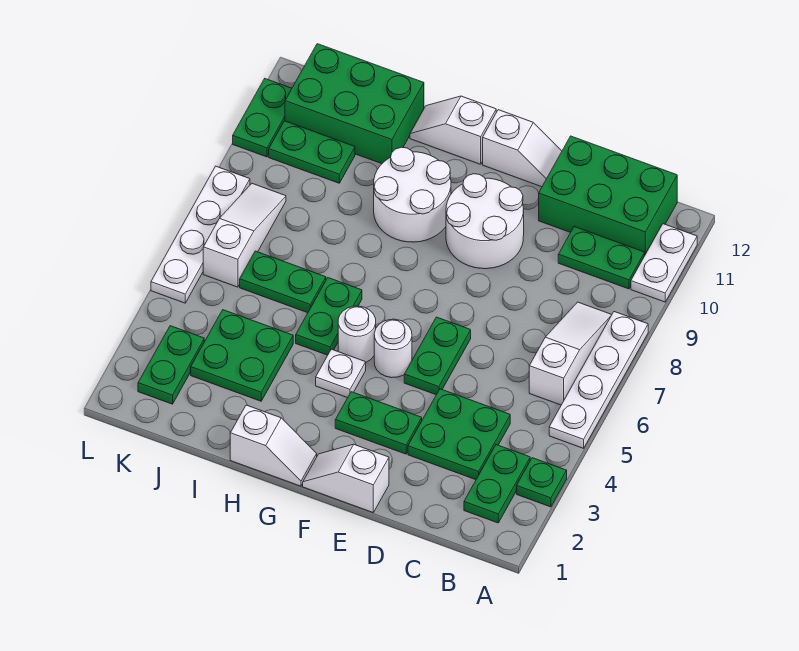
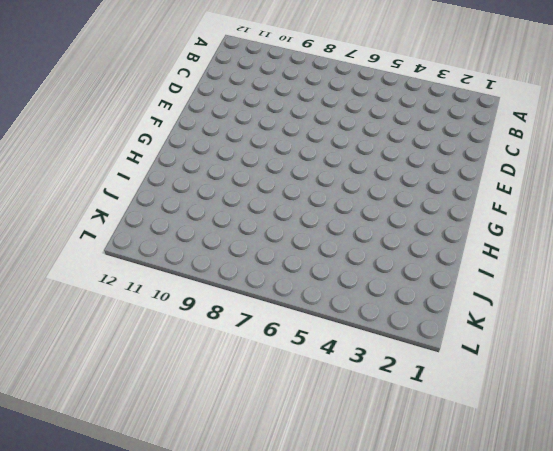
none -> green 1x1 plate [517,458,567,507]
none -> white 1x4 plate [549,312,648,448]
none -> white 1x2 plate [631,224,697,302]

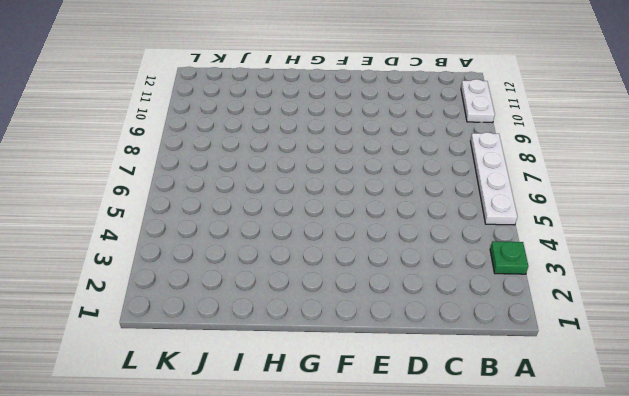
none -> green 1x2 plate [464,445,530,523]
none -> white 1x3 slope [529,302,612,405]
none -> green 1x2 plate [558,227,645,289]

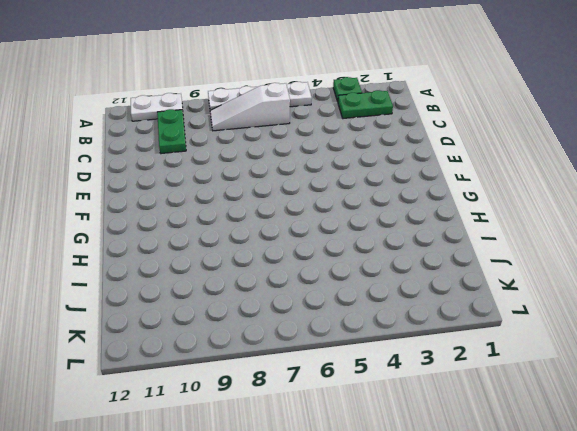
none -> green 2x3 brick [539,136,677,254]
none -> green 2x2 plate [408,389,510,480]
none -> white 1x2 slope [303,444,389,512]

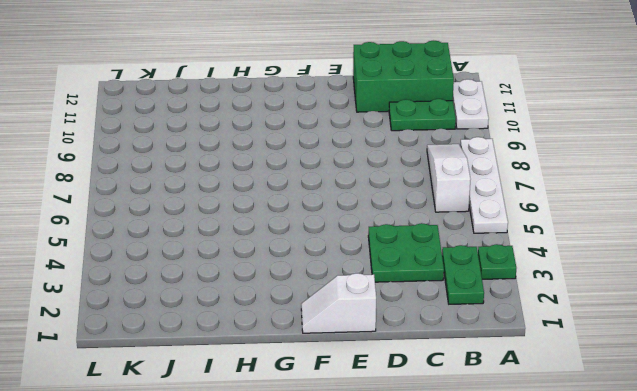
none -> green 1x2 plate [335,392,422,454]
none -> green 1x2 plate [404,317,471,395]
none -> white 2x2 round brick [446,174,524,269]

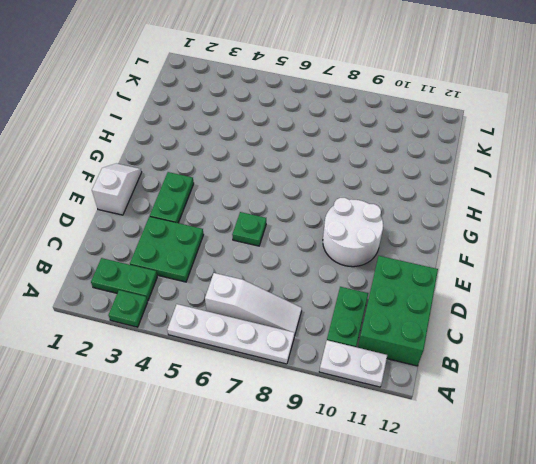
green 1x1 plate [232,212,266,246] -> green 1x2 plate [404,317,471,395]
none -> white 1x2 slope [483,110,562,187]
none -> white 1x1 round brick [374,319,412,378]
none -> white 1x2 slope [230,405,317,486]

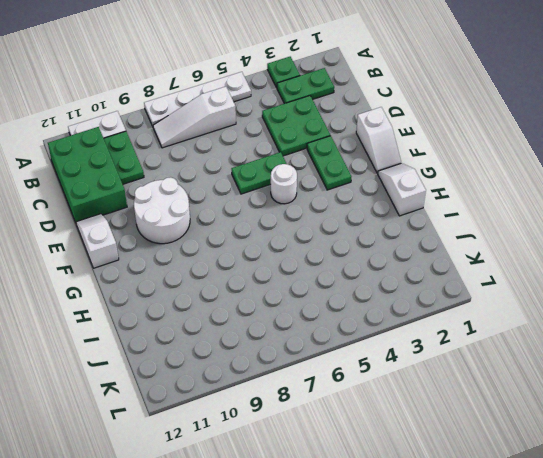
none -> white 1x1 plate [316,349,366,398]
none -> white 1x1 round brick [338,306,376,362]
none -> white 2x2 round brick [374,147,451,242]

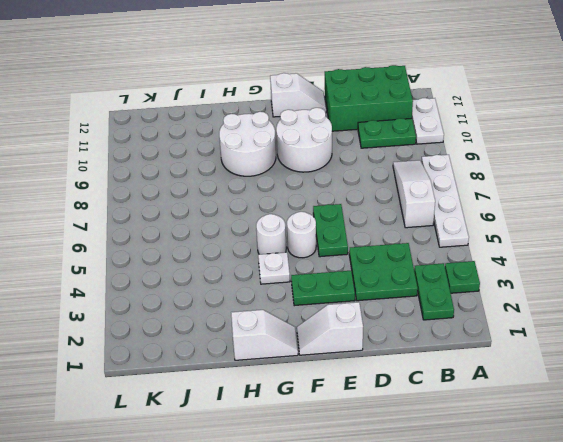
none -> white 1x2 slope [410,96,496,164]
none -> green 1x2 plate [296,278,362,355]
none -> green 2x2 plate [191,310,293,401]

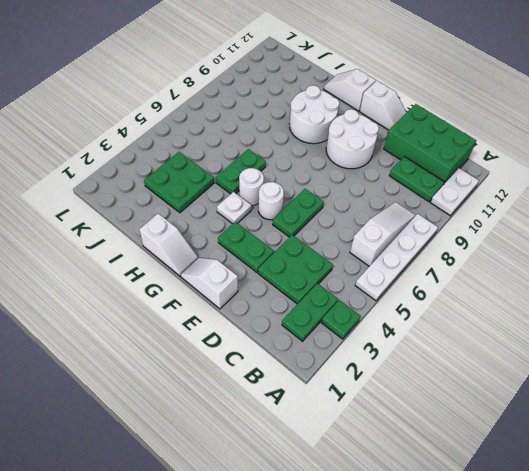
none -> green 1x2 plate [240,251,326,313]
none -> green 2x3 brick [285,44,424,164]
none -> green 1x2 plate [269,121,355,183]

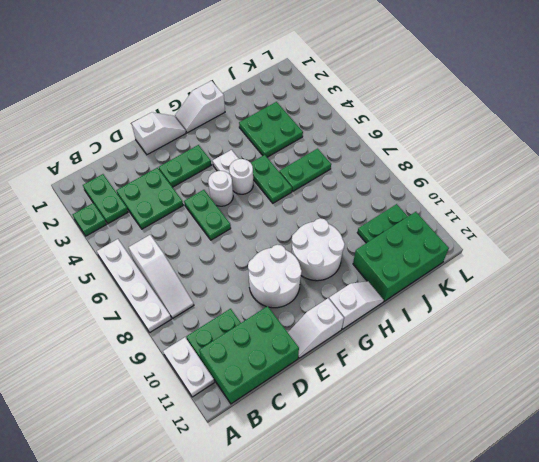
none -> green 1x2 plate [138,326,204,404]
none -> white 1x3 slope [203,183,286,287]
none -> white 1x4 plate [151,166,250,303]

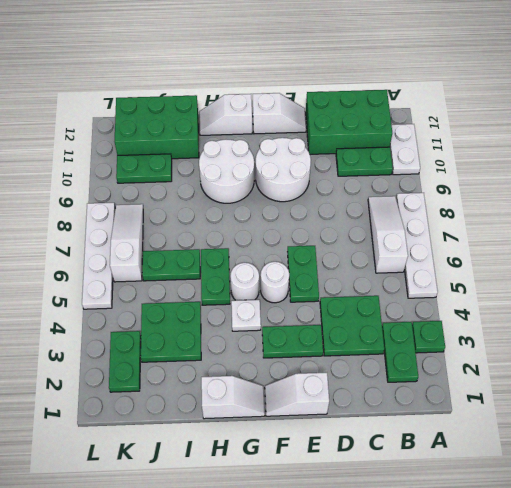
none -> green 1x2 plate [233,79,292,157]

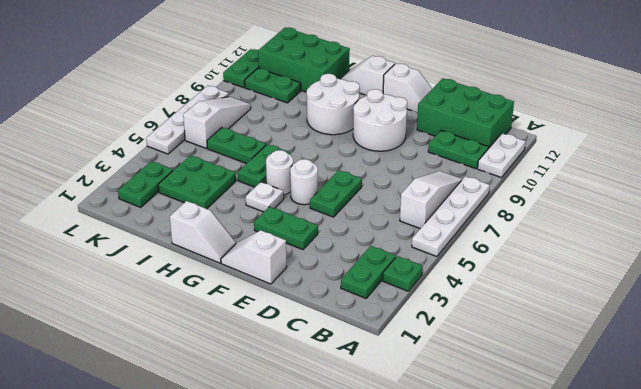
none -> green 2x2 plate [408,389,510,480]

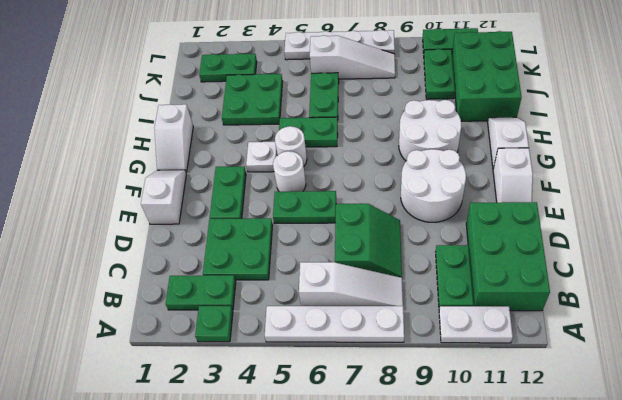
green 2x2 slope [335,204,402,278] -> none

